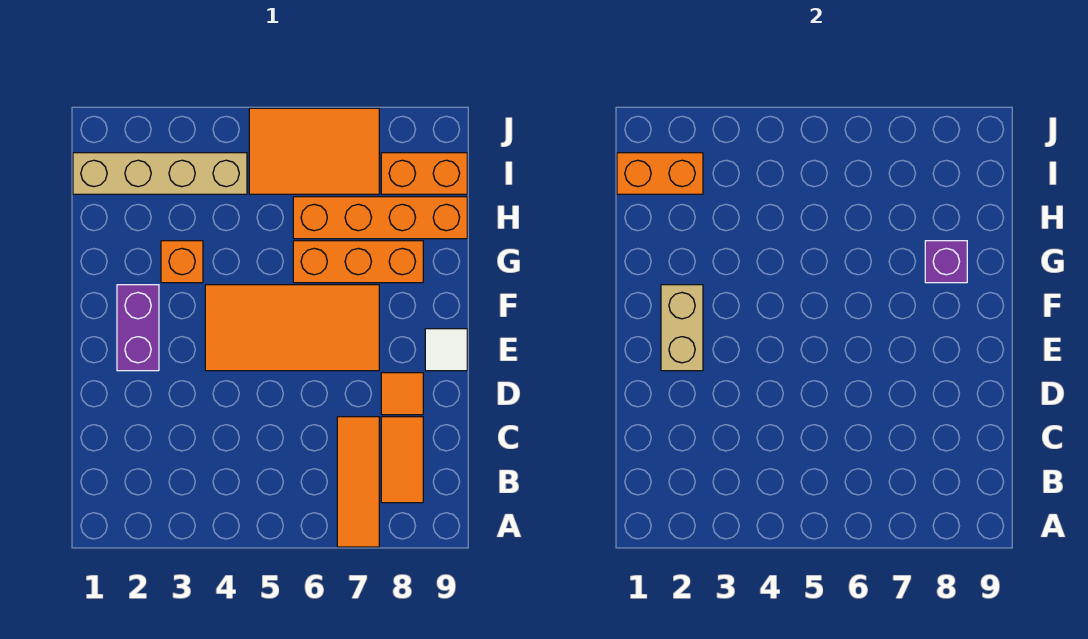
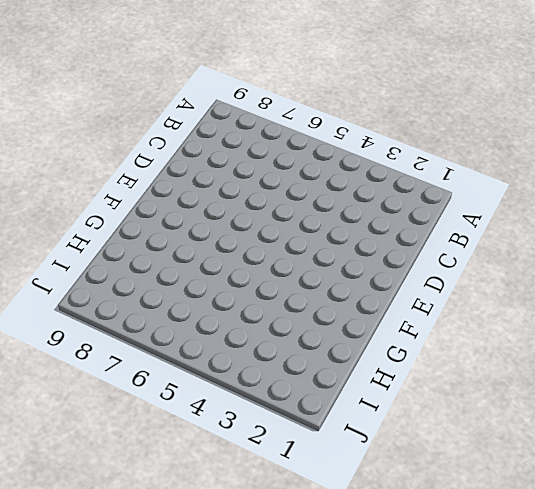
none -> orange 1x3 tile [337,417,379,547]
none -> orange 1x2 tile [381,417,423,503]
none -> orange 1x1 tile [381,373,423,415]

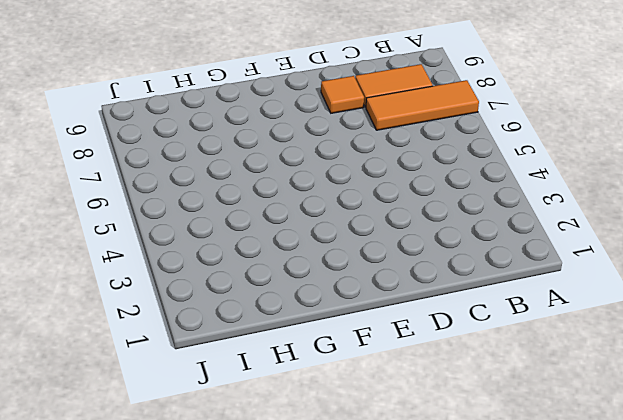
none -> purple 1x2 brick [117,285,159,371]
none -> orange 2x4 tile [205,285,379,371]
none -> white 1x1 tile [425,329,467,371]

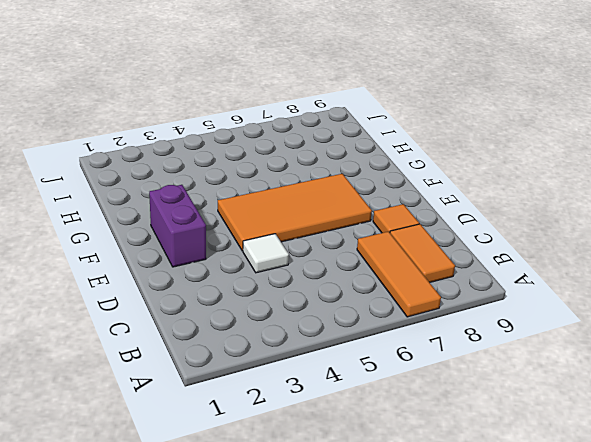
white 1x1 tile [243,234,289,273] -> white 1x1 tile moved to [425,329,467,371]
none -> orange 1x1 brick [161,241,203,283]
none -> orange 1x3 brick [293,241,423,283]
none -> orange 1x4 brick [293,197,467,239]

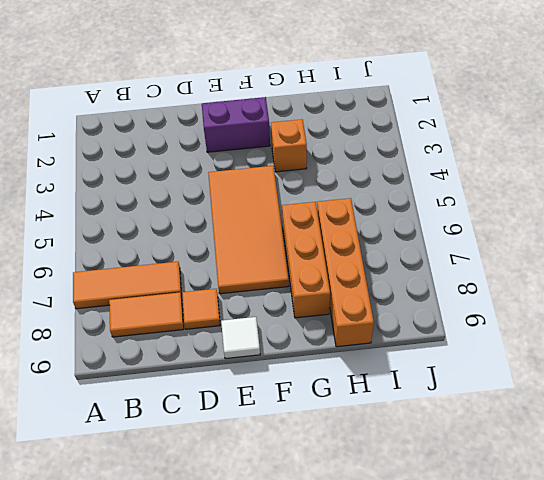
none -> tan 1x4 brick [73,153,247,194]
none -> orange 2x3 tile [249,108,379,194]
none -> orange 1x2 brick [381,153,467,194]

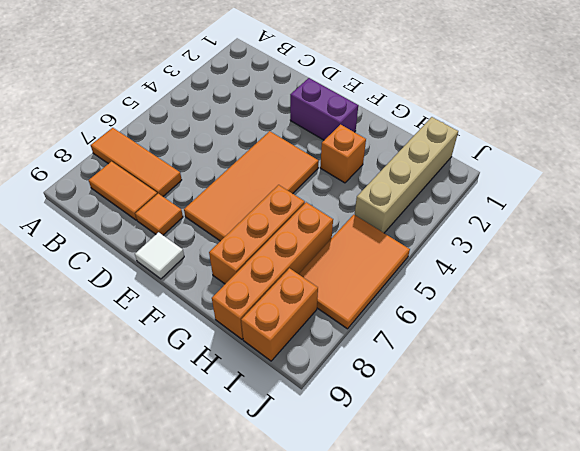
none -> tan 1x2 brick [661,285,703,371]
none -> purple 1x1 brick [925,241,967,283]
none -> orange 1x2 brick [617,153,703,194]

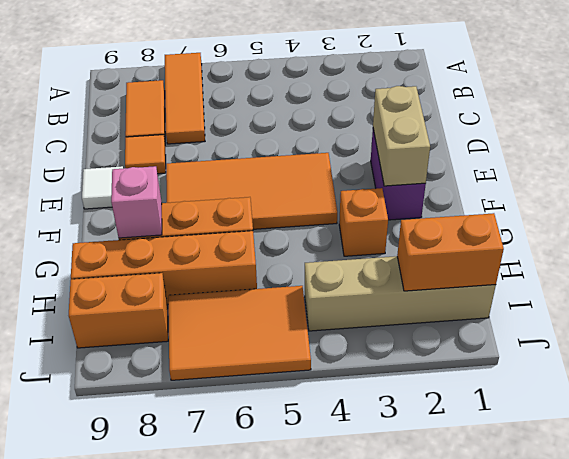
pink 1x1 brick [111,166,162,238] -> purple 1x1 brick [925,241,967,283]

